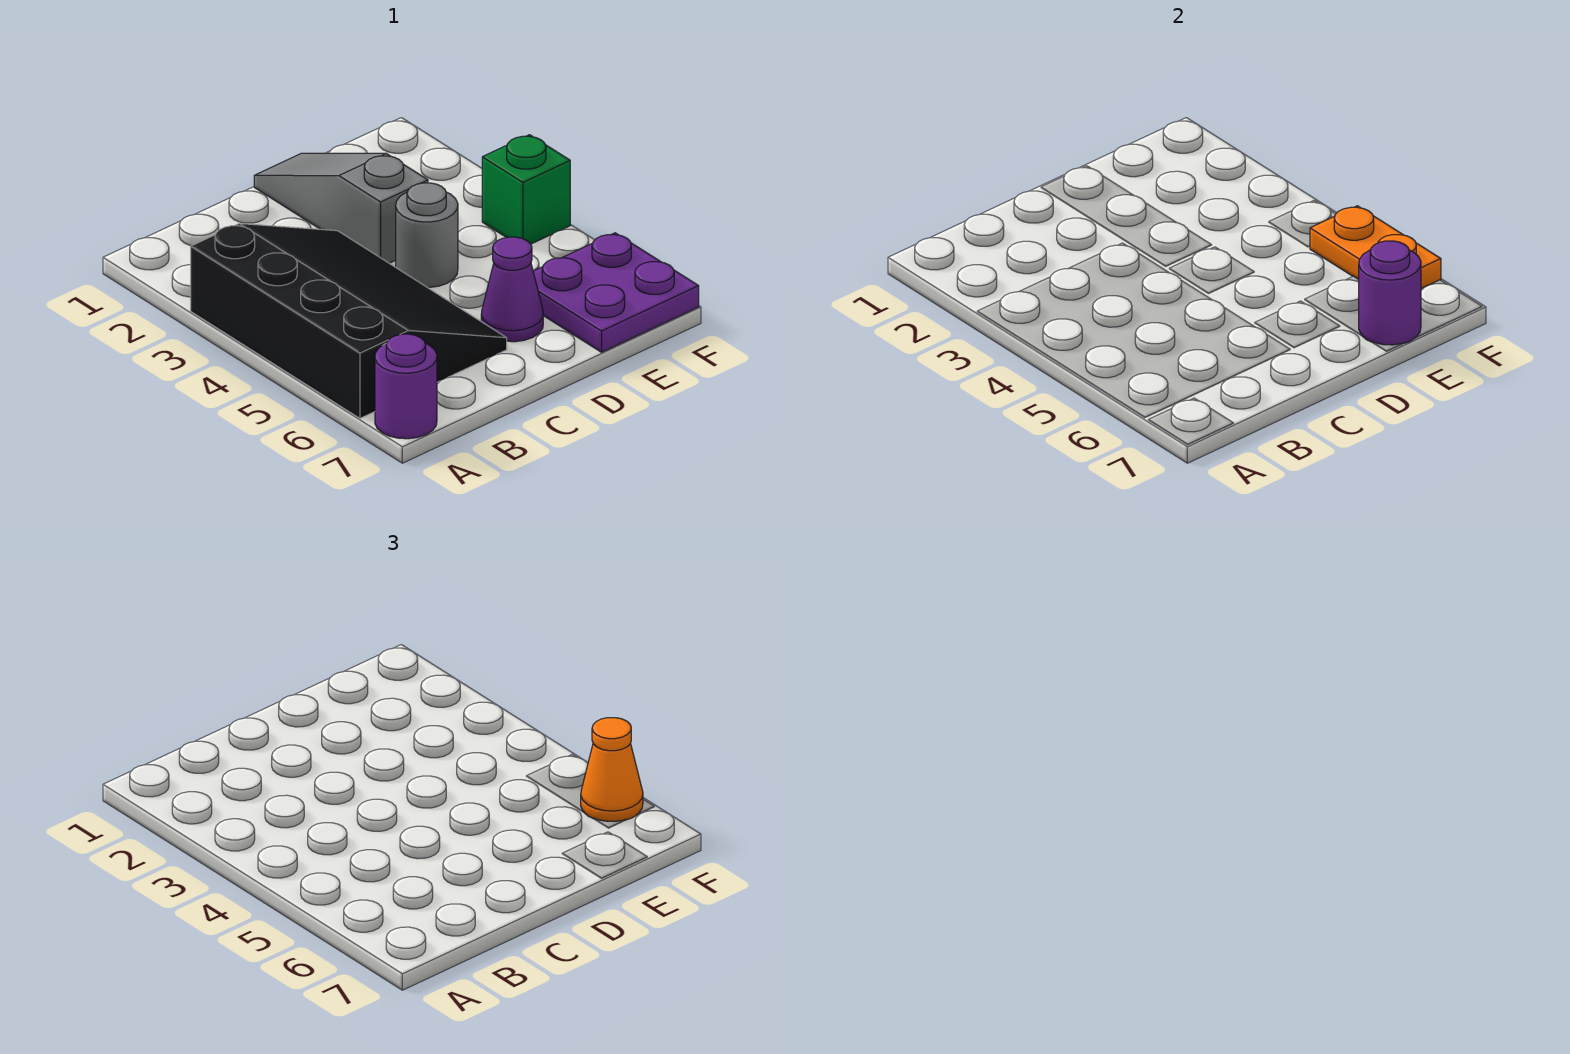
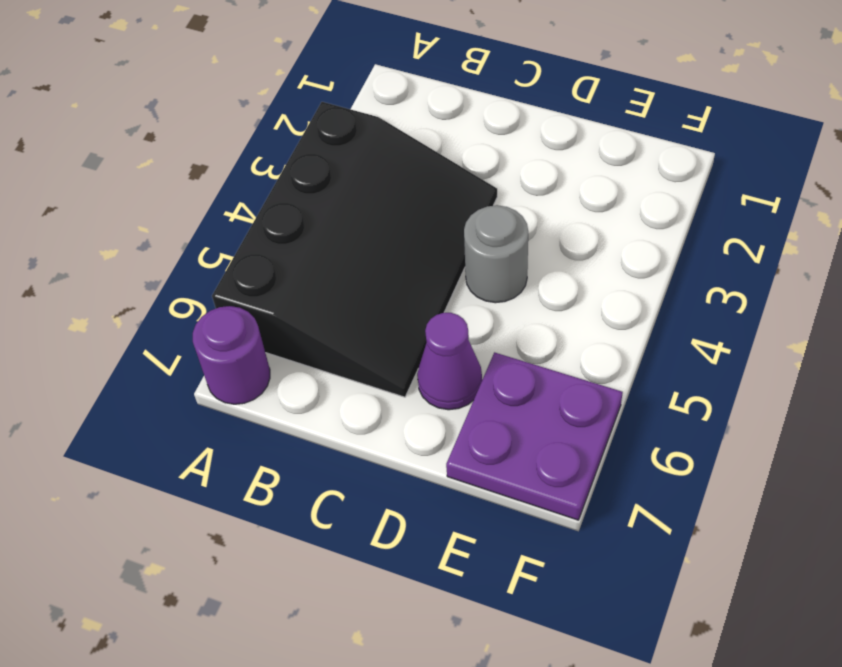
none -> grey 1x3 slope [254,153,428,263]
none -> green 1x1 brick [482,135,570,244]

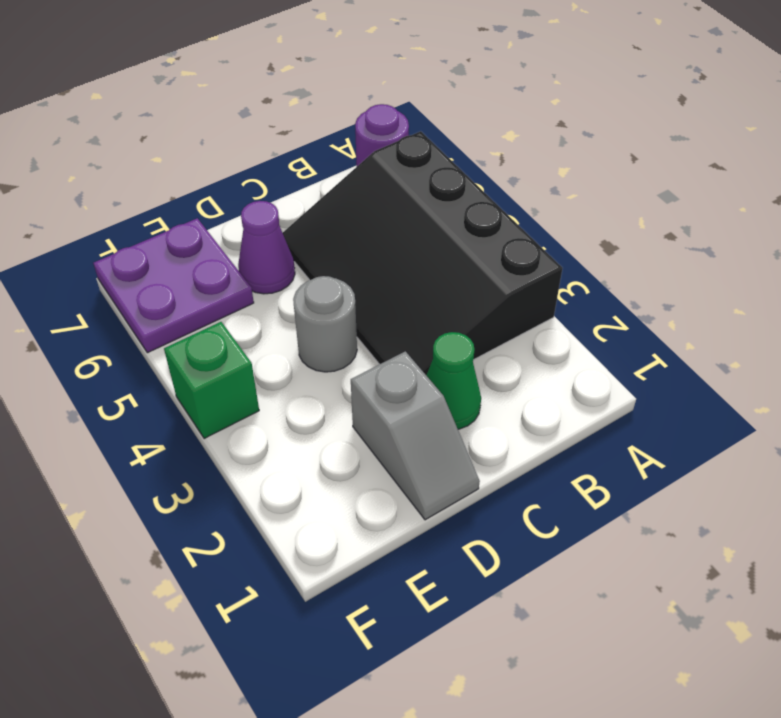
green 1x1 cone [426,332,481,429] -> none
grey 1x2 slope [351,351,480,520] -> grey 1x3 slope [254,153,428,263]
none -> purple 1x1 round brick [1359,241,1421,345]
none -> orange 1x2 plate [1310,206,1441,288]

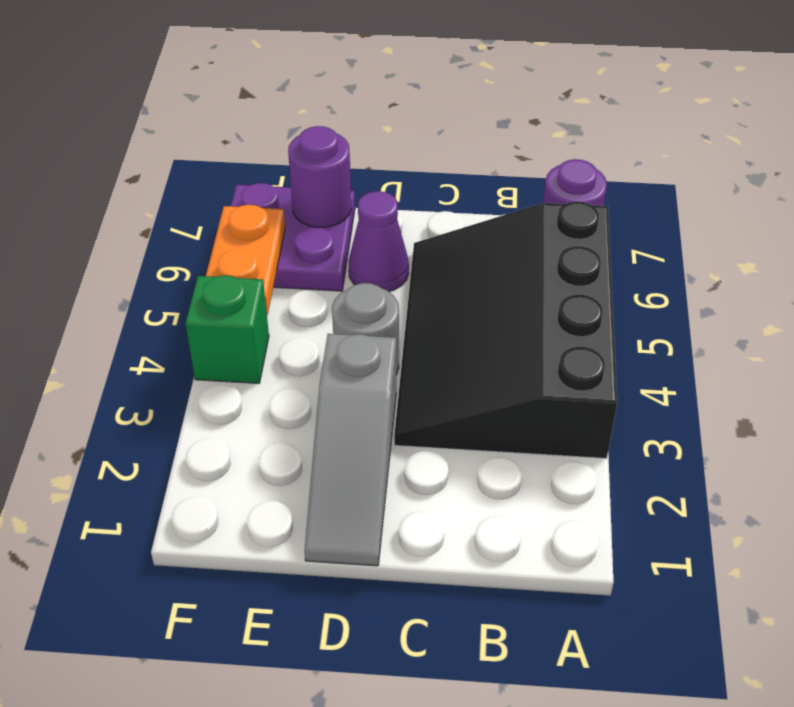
none -> orange 1x1 cone [581,718,643,821]

